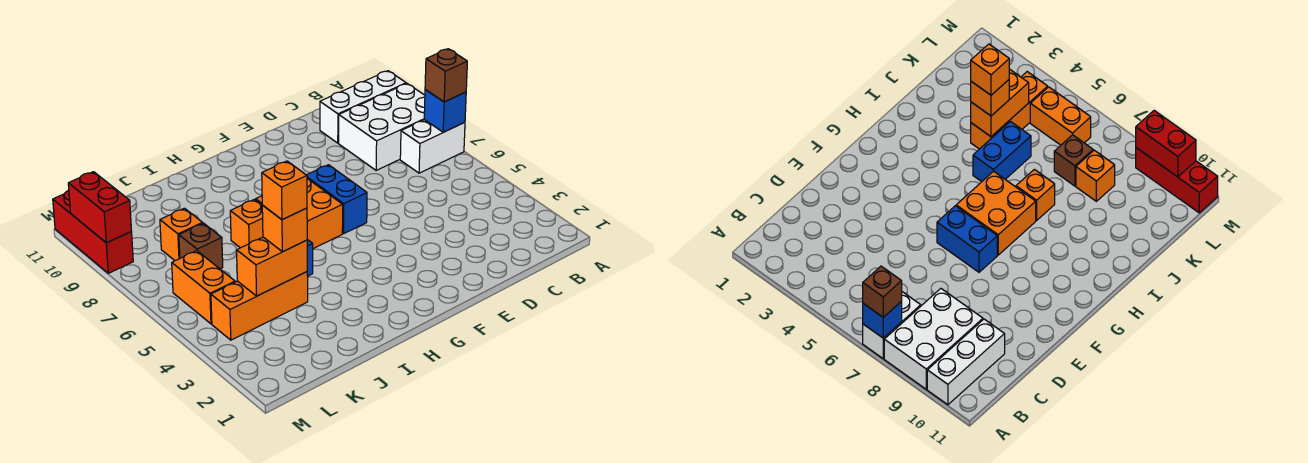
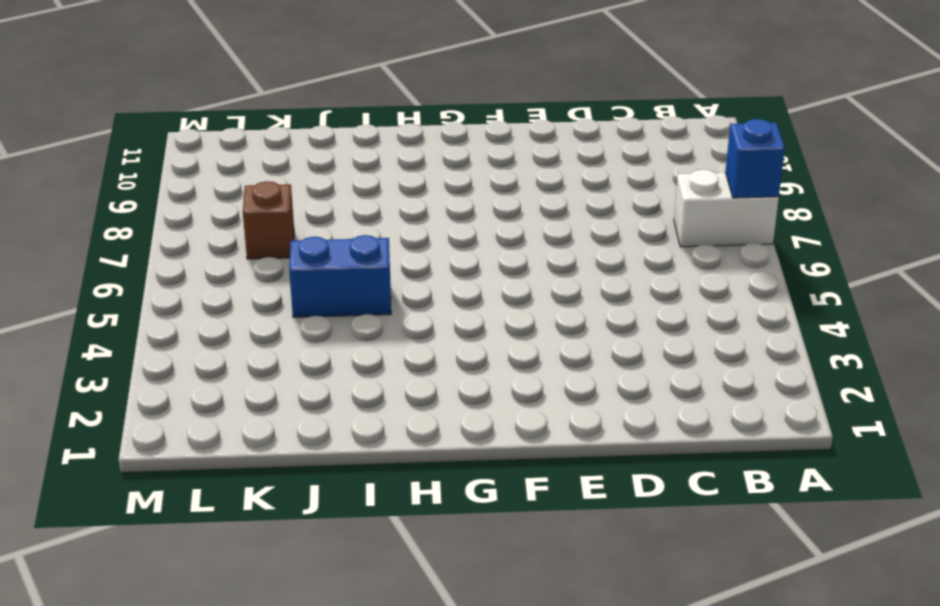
none -> white 2x3 brick [339,84,425,170]
none -> white 1x3 brick [320,71,406,143]
none -> blue 1x2 brick [307,165,367,233]

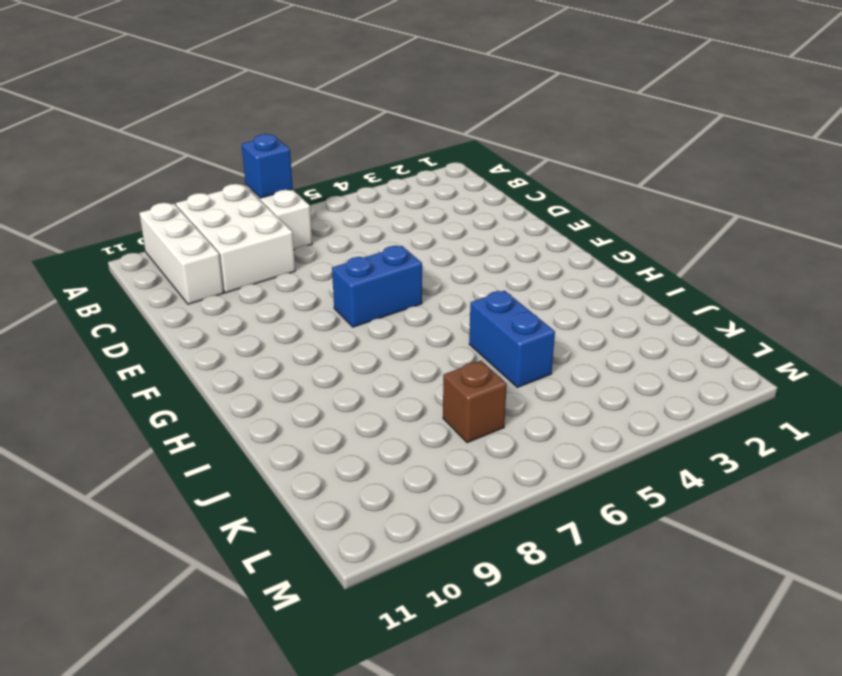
none -> orange 2x2 brick [256,179,343,249]
none -> orange 1x1 brick [230,199,263,248]
none -> orange 1x3 brick [211,272,308,340]

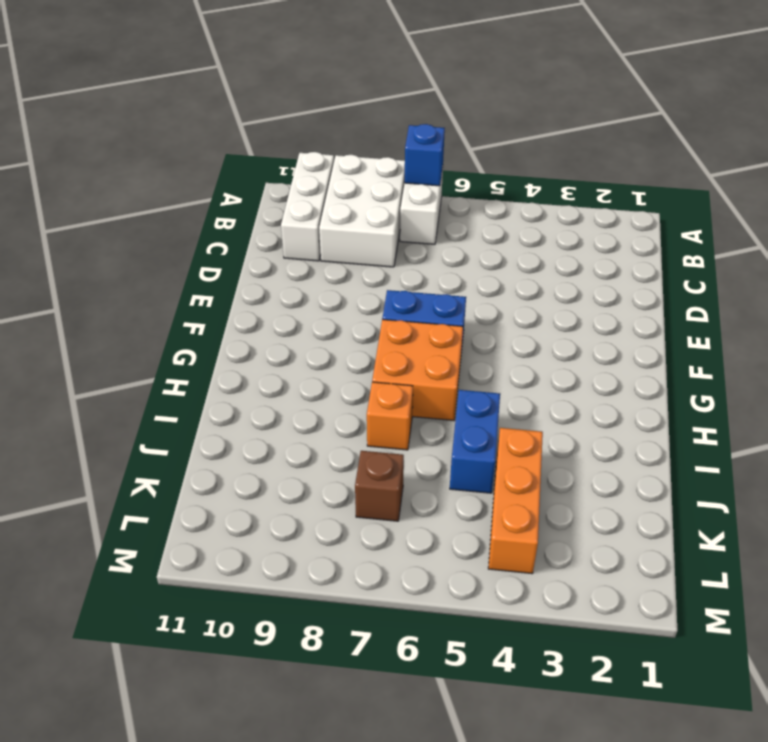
none -> orange 1x1 brick [160,208,203,261]
none -> orange 1x2 brick [172,251,235,324]
none -> red 1x3 brick [53,190,133,273]

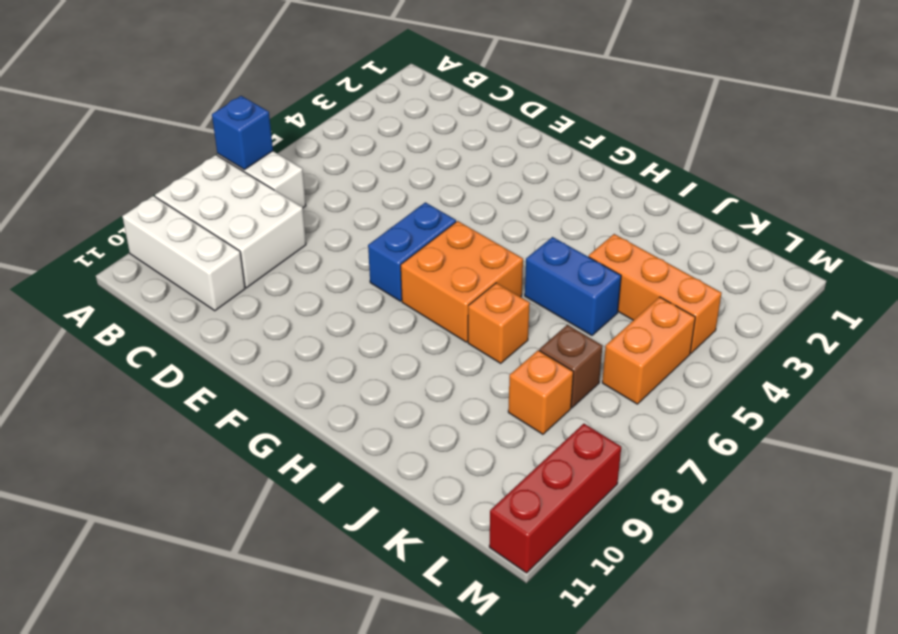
none -> orange 1x2 brick [237,237,307,296]
none -> red 1x2 brick [68,172,131,243]
none -> brown 1x1 brick [425,49,467,102]

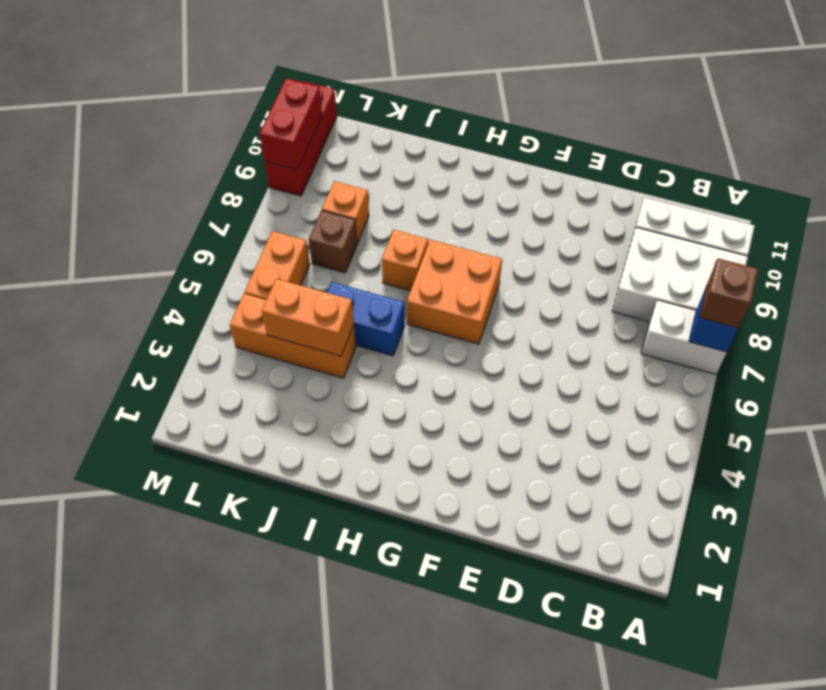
none -> blue 1x2 brick [307,165,367,233]
none -> orange 1x1 brick [262,205,307,252]
none -> orange 1x1 brick [262,161,307,220]

